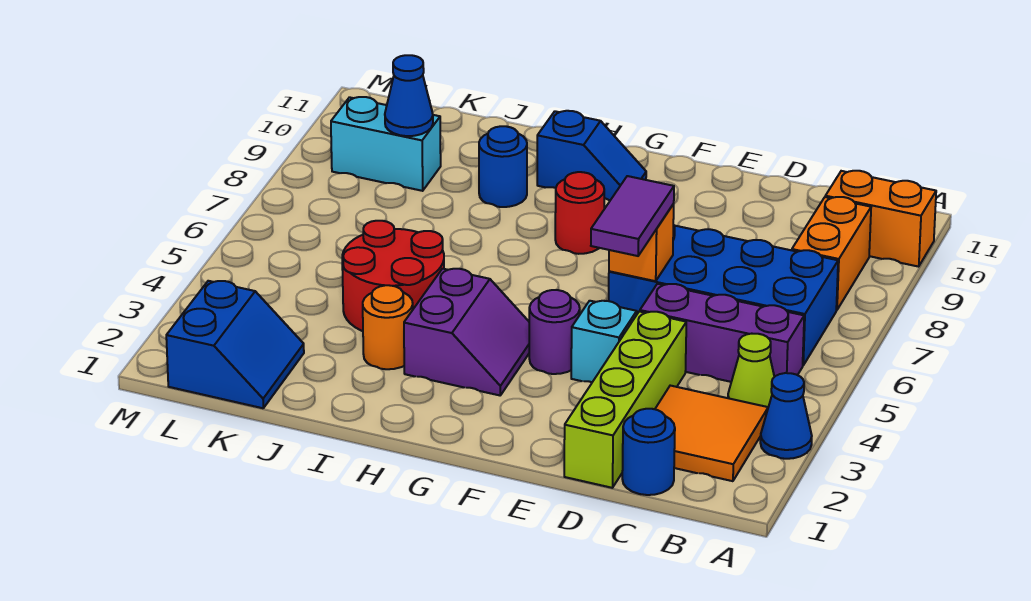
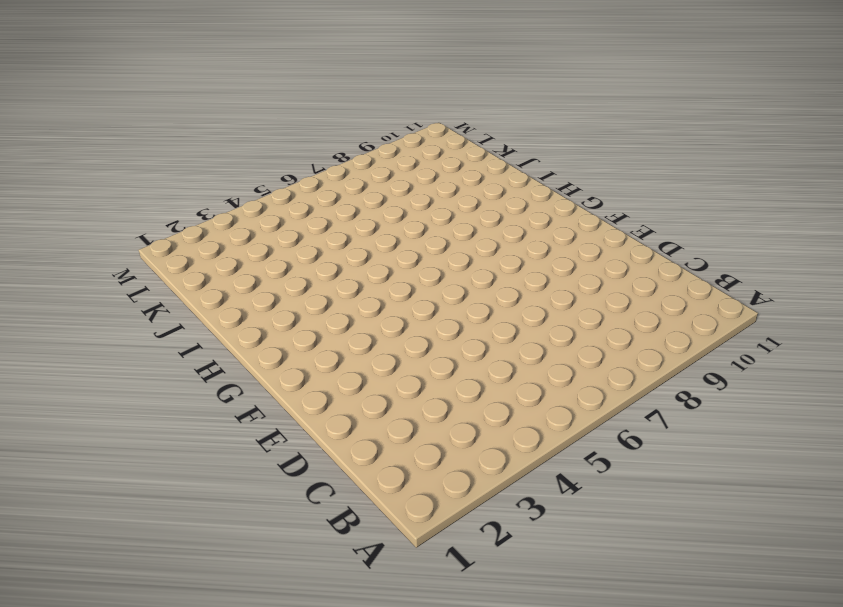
none -> blue 1x1 cone [760,373,812,459]
none -> orange 1x2 brick [825,171,936,267]
none -> orange 2x2 tile [655,386,768,481]

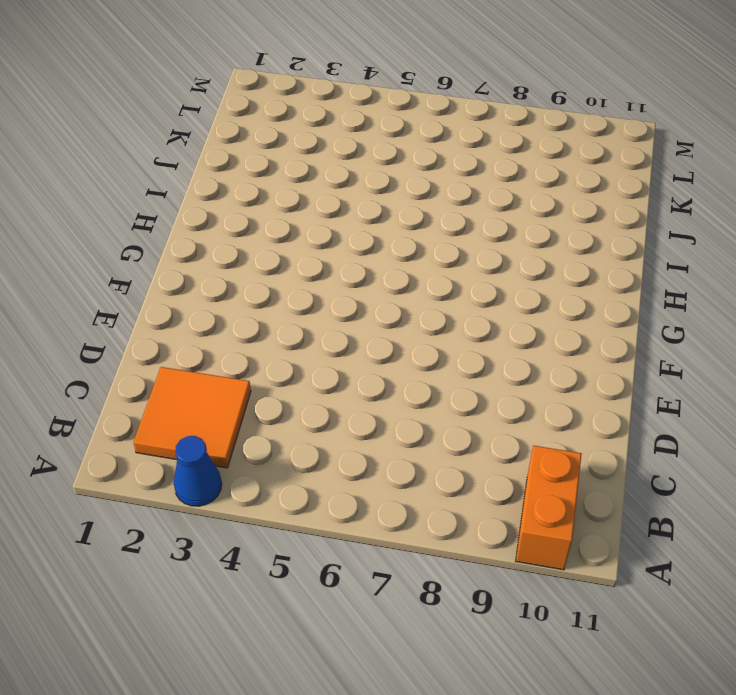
none -> lime 1x1 cone [728,334,774,407]
none -> purple 1x3 brick [640,284,804,382]
none -> blue 2x4 brick [609,225,838,365]

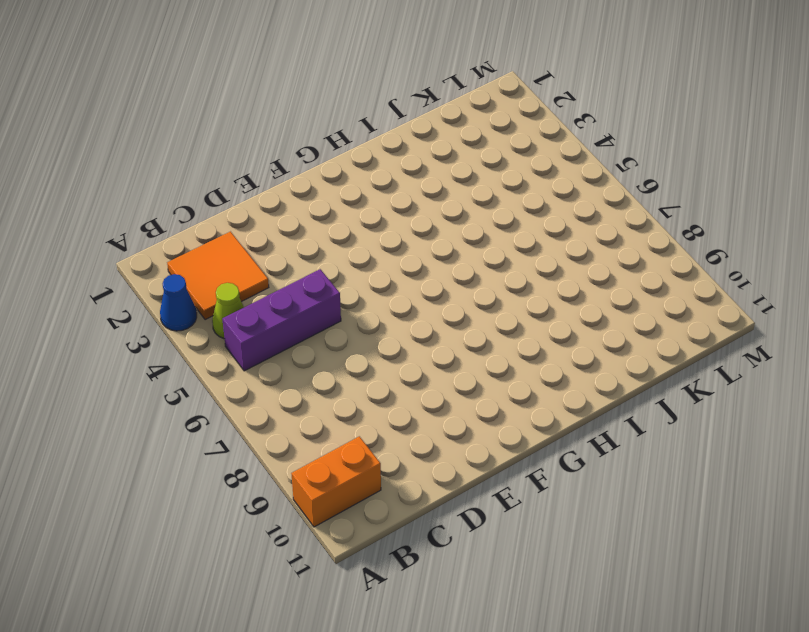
none -> blue 2x4 brick [609,225,838,365]
none -> orange 1x2 brick [792,197,871,310]
none -> blue 1x1 round brick [622,409,675,495]

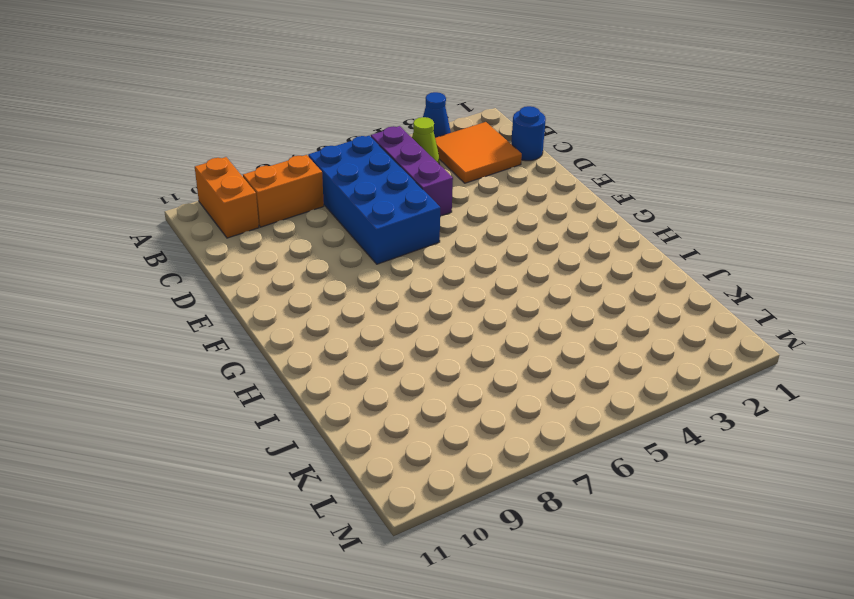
none -> lime 1x4 brick [564,311,686,488]
none -> cyan 1x1 brick [571,301,637,382]
none -> purple 1x1 round brick [529,290,580,374]

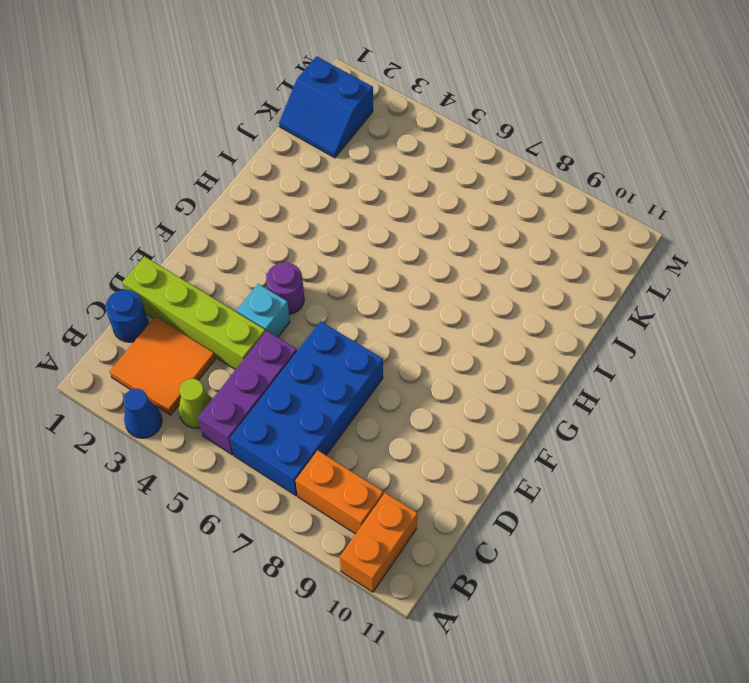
none -> purple 2x2 slope [404,269,529,395]
none -> red 1x1 round brick [555,172,604,254]
none -> blue 1x2 slope [537,111,646,200]

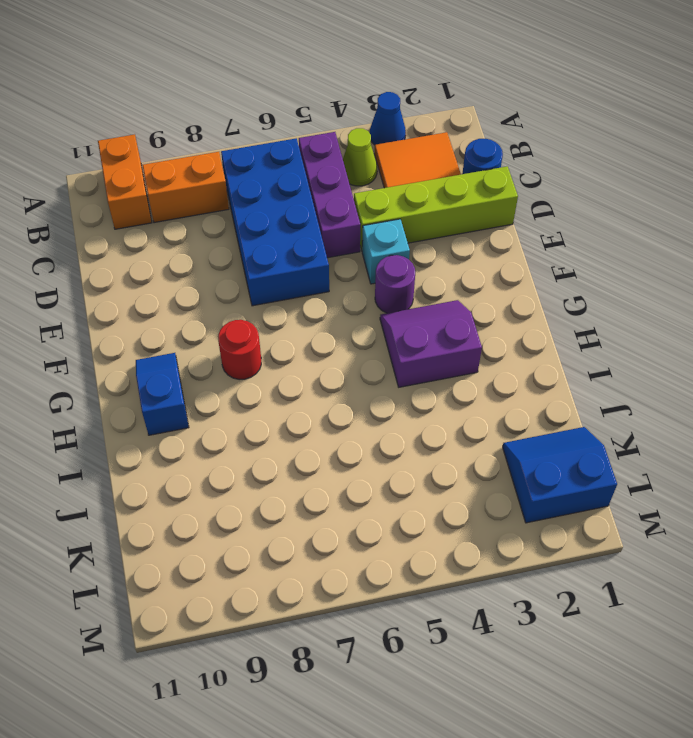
none -> orange 1x1 round brick [363,285,413,369]
none -> red 2x2 round brick [342,221,444,331]
none -> blue 1x1 round brick [479,126,527,207]

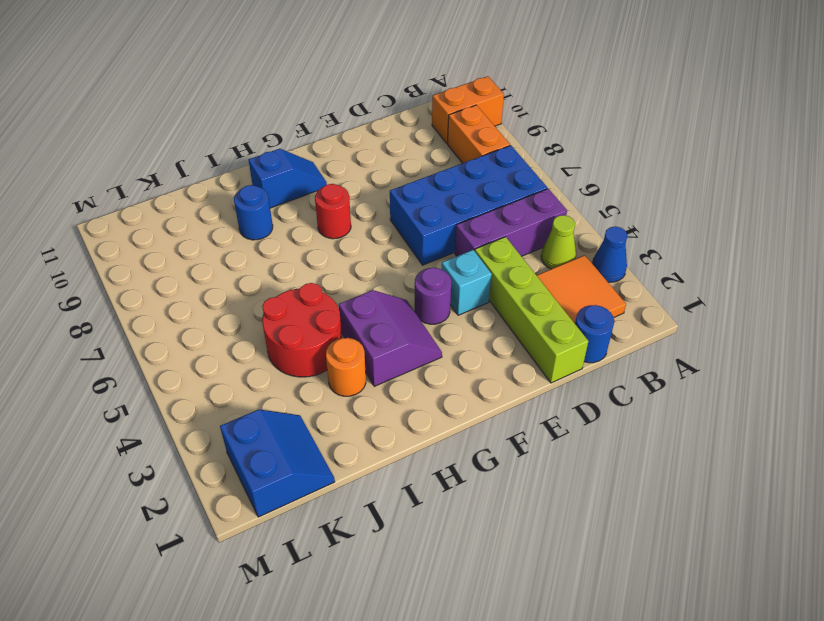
none -> cyan 1x2 brick [331,97,441,191]
none -> orange 1x1 brick [609,204,674,281]
none -> blue 1x1 cone [385,55,433,136]

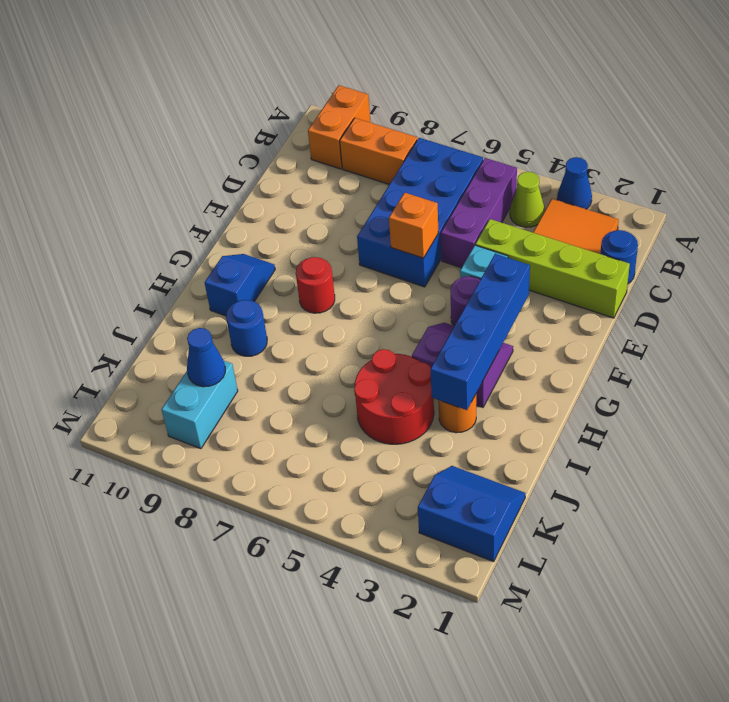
blue 1x4 brick [430,254,530,410] -> none
none -> purple 1x2 tile [591,176,674,256]

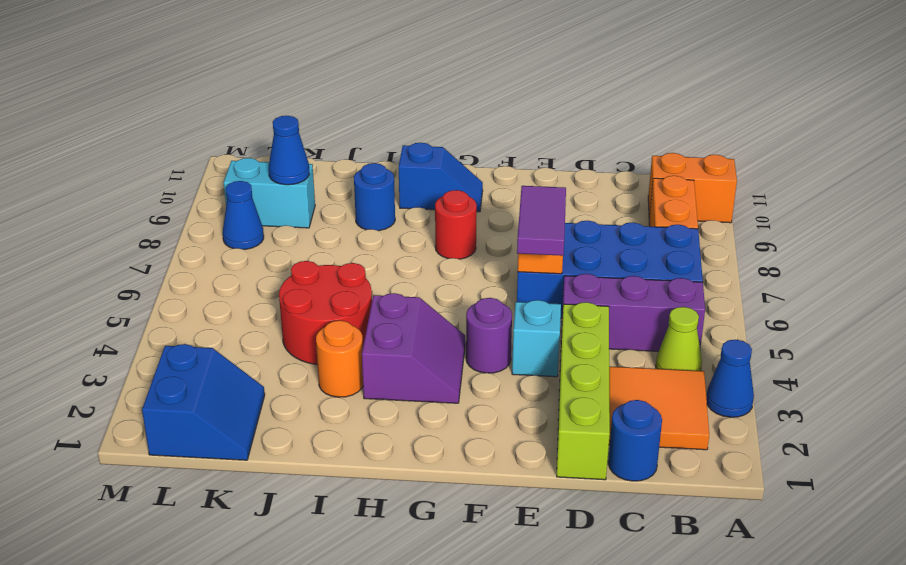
blue 1x1 cone [223,181,264,249] -> none

